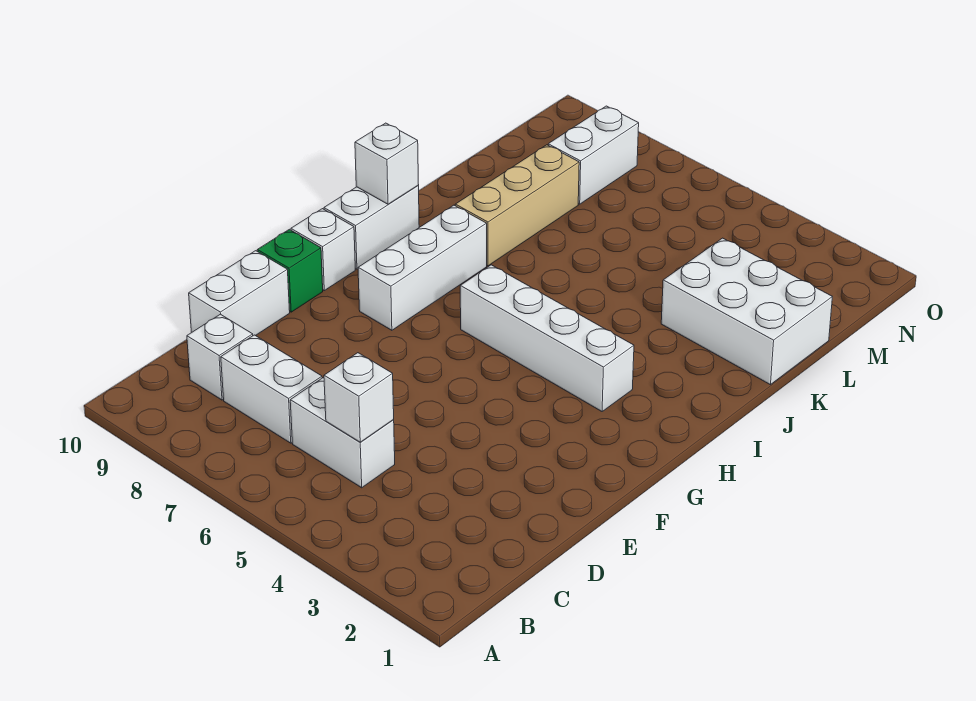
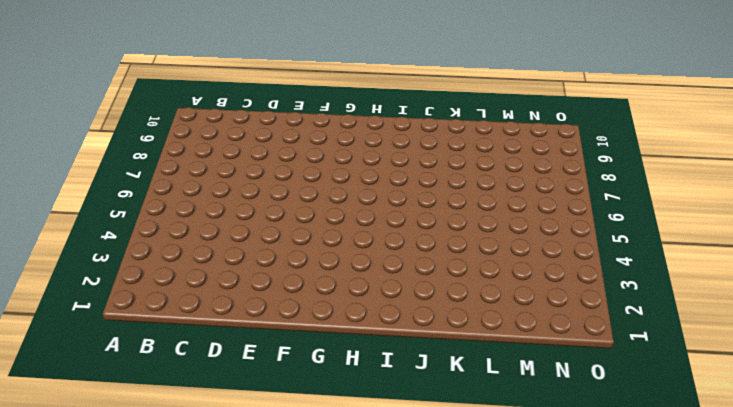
none -> white 1x2 brick [290,377,395,488]
none -> white 1x2 brick [221,335,322,443]
none -> white 1x1 brick [187,314,253,400]

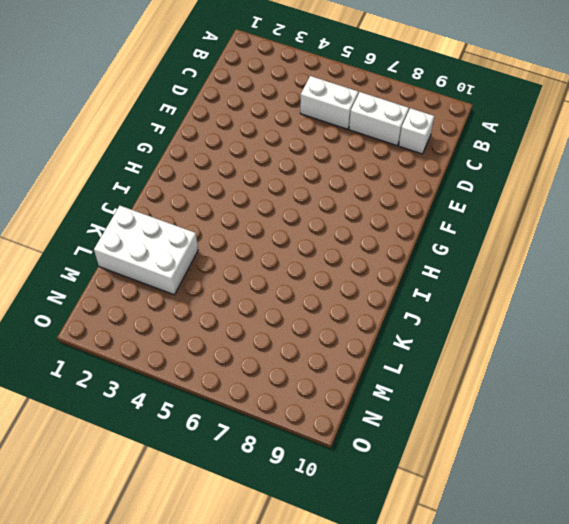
none -> white 1x2 brick [189,251,290,336]
none -> green 1x1 brick [257,229,323,312]
none -> white 1x3 brick [358,205,487,330]

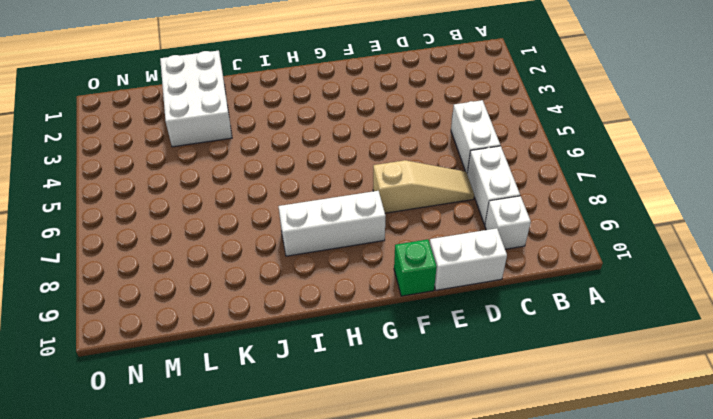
tan 1x3 slope [373,160,474,213] -> none
none -> white 1x1 brick [291,209,355,291]
none -> white 1x4 brick [460,265,634,411]
none -> white 1x2 brick [324,186,419,269]

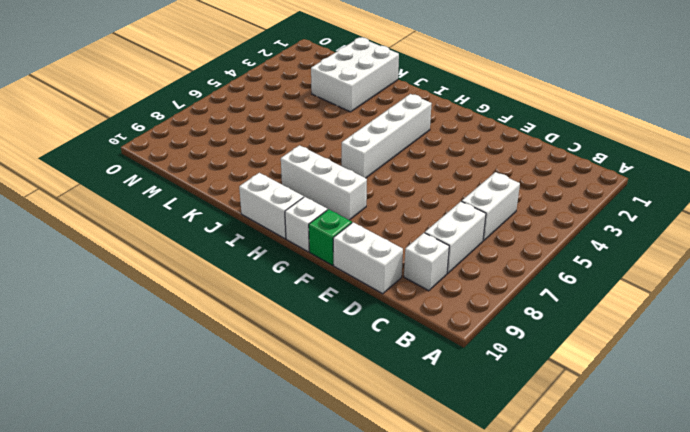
none -> tan 1x3 brick [455,145,579,266]
none -> white 1x2 brick [548,106,639,204]
none -> white 1x1 brick [324,353,394,442]

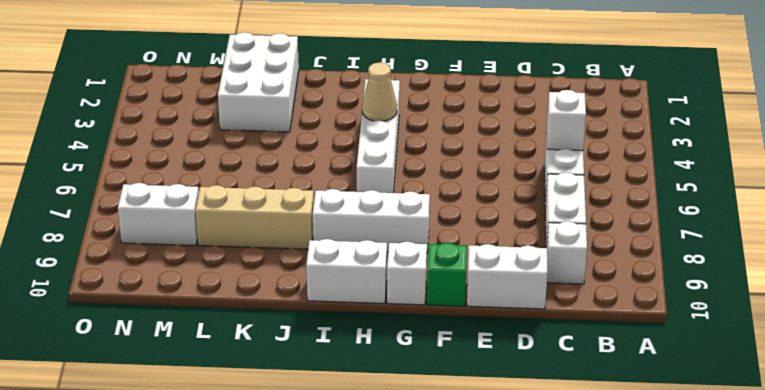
tan 1x1 cone [362,62,397,121] -> none
none -> white 1x1 brick [355,123,419,204]

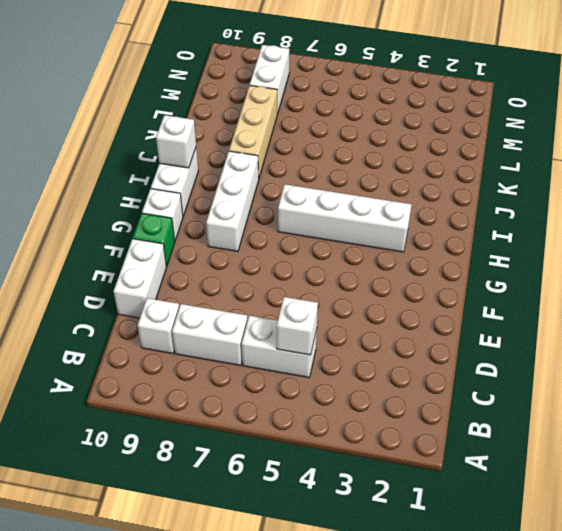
none -> white 2x3 brick [661,238,832,385]

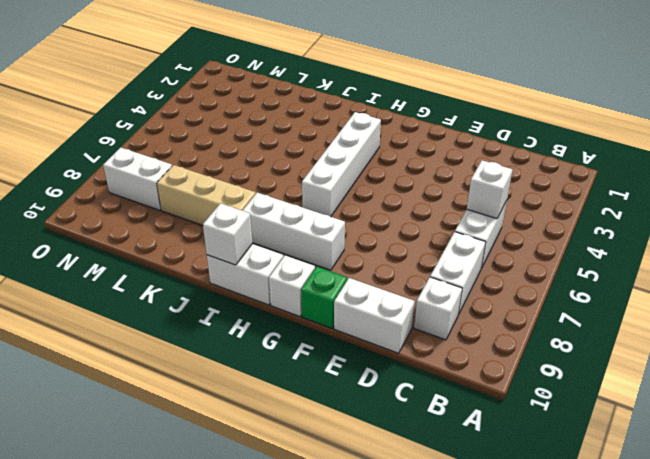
none -> white 2x3 brick [661,238,832,385]

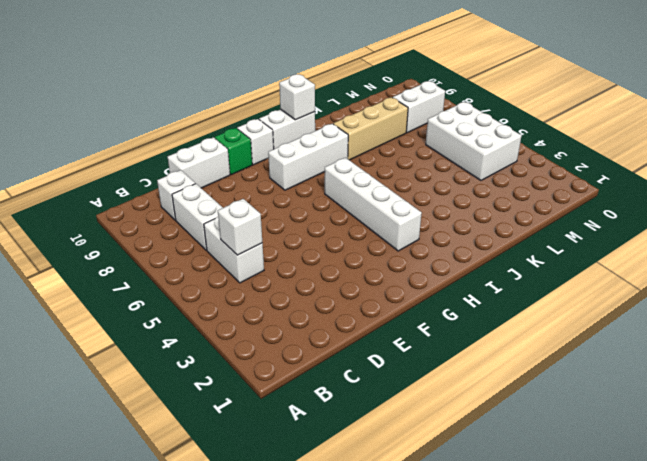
white 2x3 brick [426,102,521,180] -> white 2x3 brick moved to [661,238,832,385]

